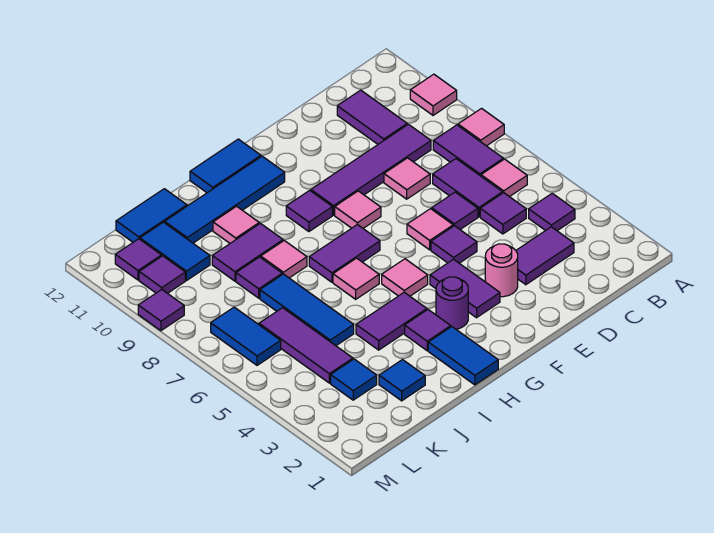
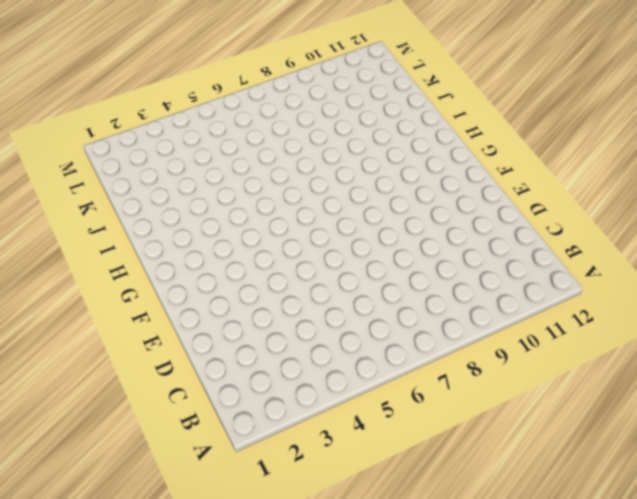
none -> pink 1x1 tile [458,109,504,146]
none -> pink 1x1 tile [410,74,457,115]
none -> purple 1x1 tile [529,193,575,231]
none -> pink 1x1 tile [481,159,527,197]

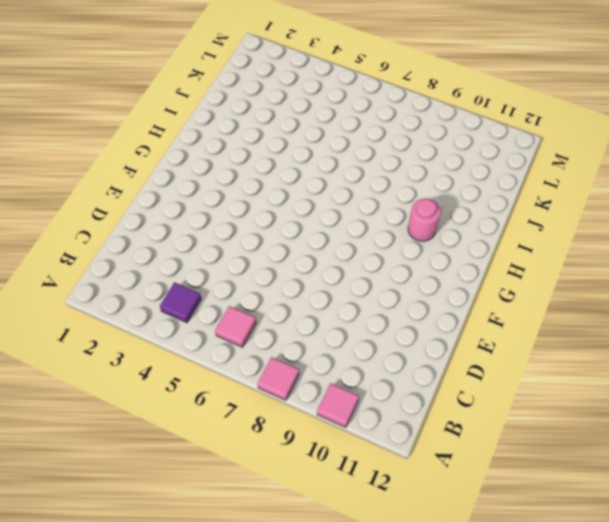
pink 1x1 round brick [408,198,441,241] -> pink 1x1 round brick moved to [485,244,518,297]
none -> purple 1x2 tile [433,125,503,176]
none -> purple 1x2 tile [516,227,574,285]
none -> purple 1x1 tile [480,193,526,234]
none -> purple 1x2 tile [433,159,503,217]

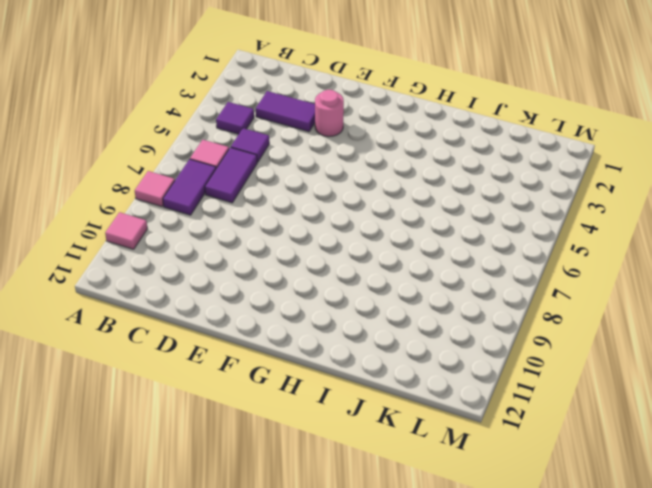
none -> purple 1x4 tile [311,124,431,215]
none -> purple 1x2 tile [337,90,407,144]
none -> purple 1x1 tile [432,192,478,230]
none -> pink 1x1 tile [384,158,430,199]

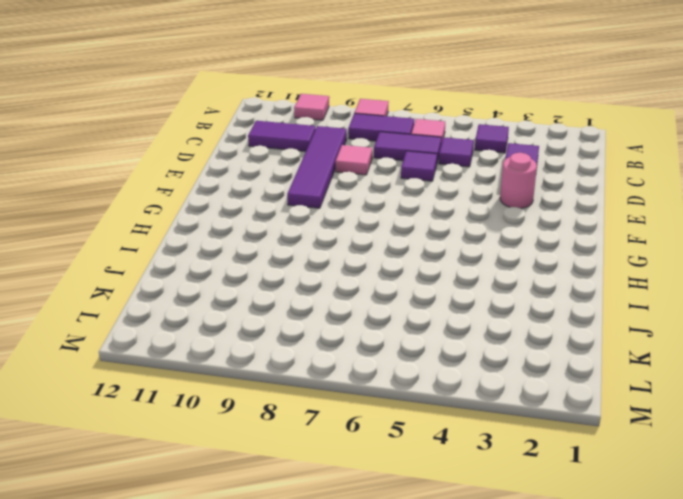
none -> purple 1x1 tile [431,226,477,263]
none -> pink 1x1 tile [407,209,453,250]
none -> purple 1x2 tile [430,259,500,318]
none -> pink 1x1 tile [335,191,381,228]

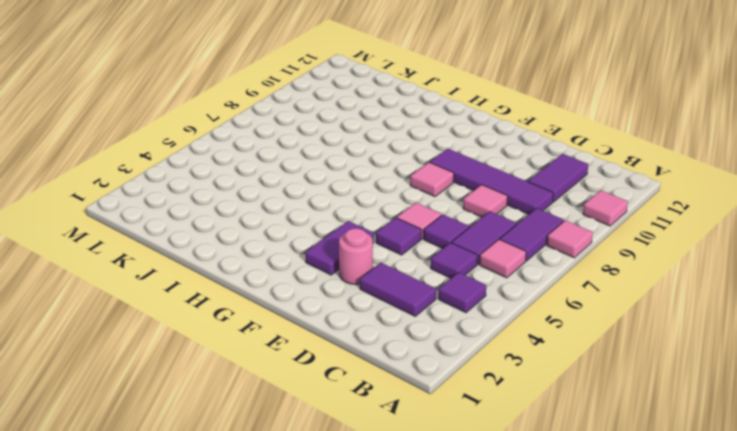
none -> purple 1x1 round brick [436,277,468,329]
none -> pink 1x1 tile [382,259,428,296]
none -> purple 1x2 tile [309,225,380,282]
none -> purple 1x1 tile [286,190,332,232]

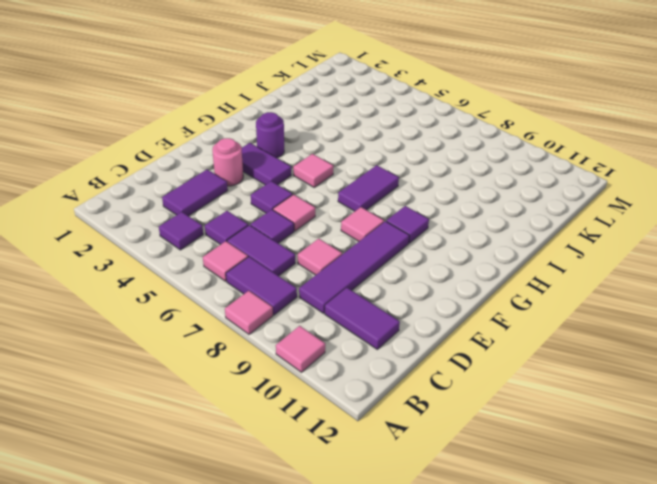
none -> blue 1x4 tile [165,156,285,243]
none -> blue 1x2 tile [190,139,261,193]
none -> blue 1x2 tile [428,327,498,385]
none -> purple 1x1 tile [405,310,451,351]

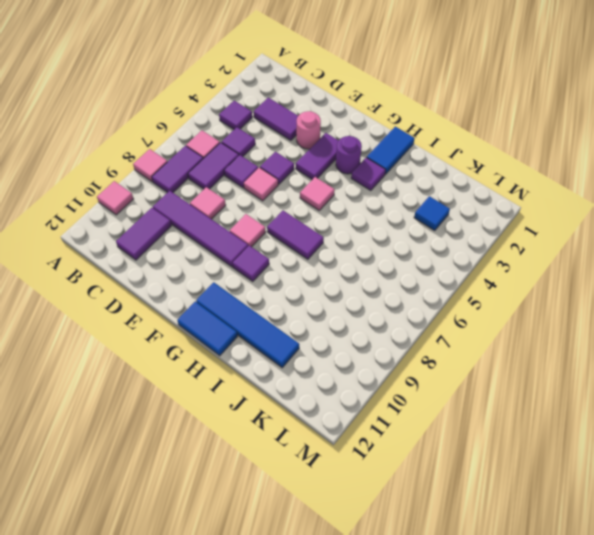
none -> purple 1x2 tile [356,292,427,350]
none -> pink 1x1 tile [333,258,379,299]
none -> pink 1x1 tile [261,241,307,278]
none -> purple 1x2 tile [212,223,283,281]

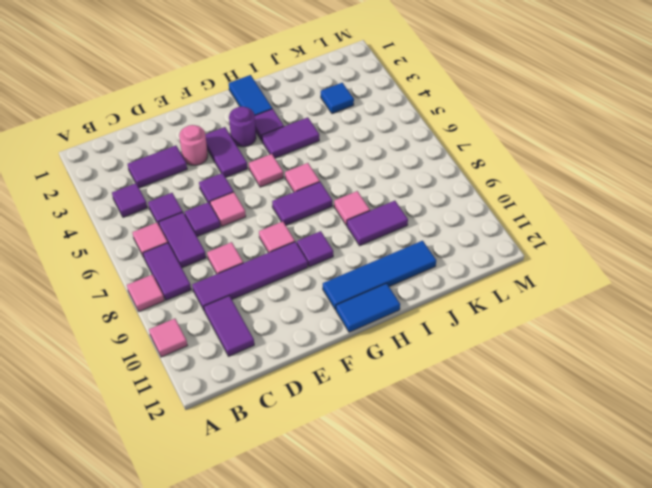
none -> pink 1x1 tile [213,206,259,243]
none -> blue 1x1 tile [379,360,425,401]
none -> blue 1x3 tile [260,274,354,346]
none -> purple 1x1 tile [236,257,282,298]

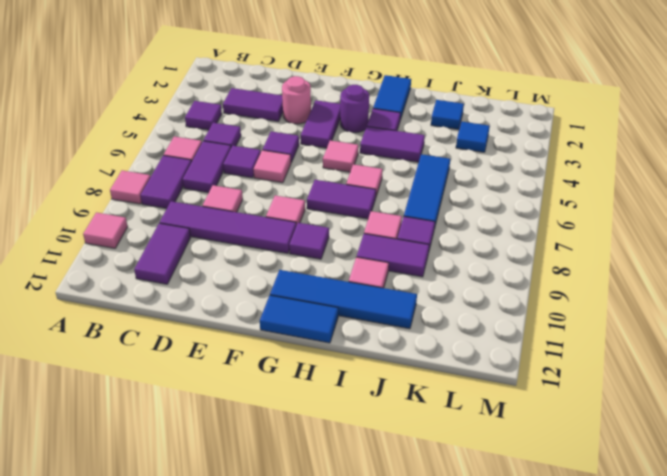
none -> blue 1x2 tile [116,189,187,242]
none -> purple 1x3 tile [259,308,353,383]
none -> blue 1x2 tile [140,222,210,281]
none -> blue 1x2 tile [211,307,281,365]

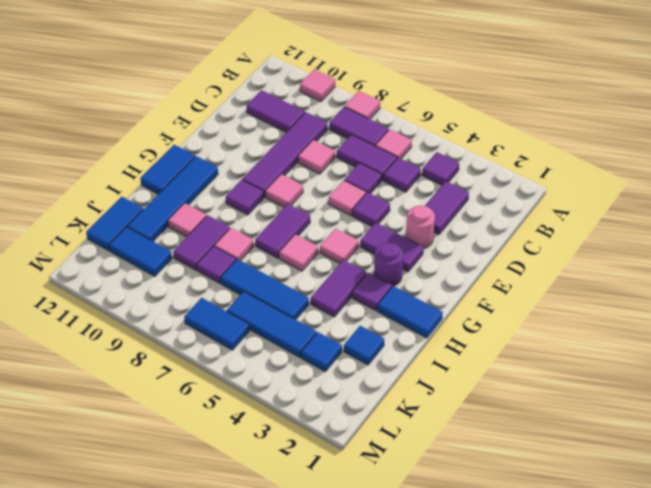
blue 1x3 tile [227,291,317,357] -> purple 1x3 tile [259,308,353,383]
none -> purple 1x1 tile [139,256,185,293]
none -> purple 1x1 tile [115,239,161,280]
none -> purple 1x1 tile [138,290,184,331]

